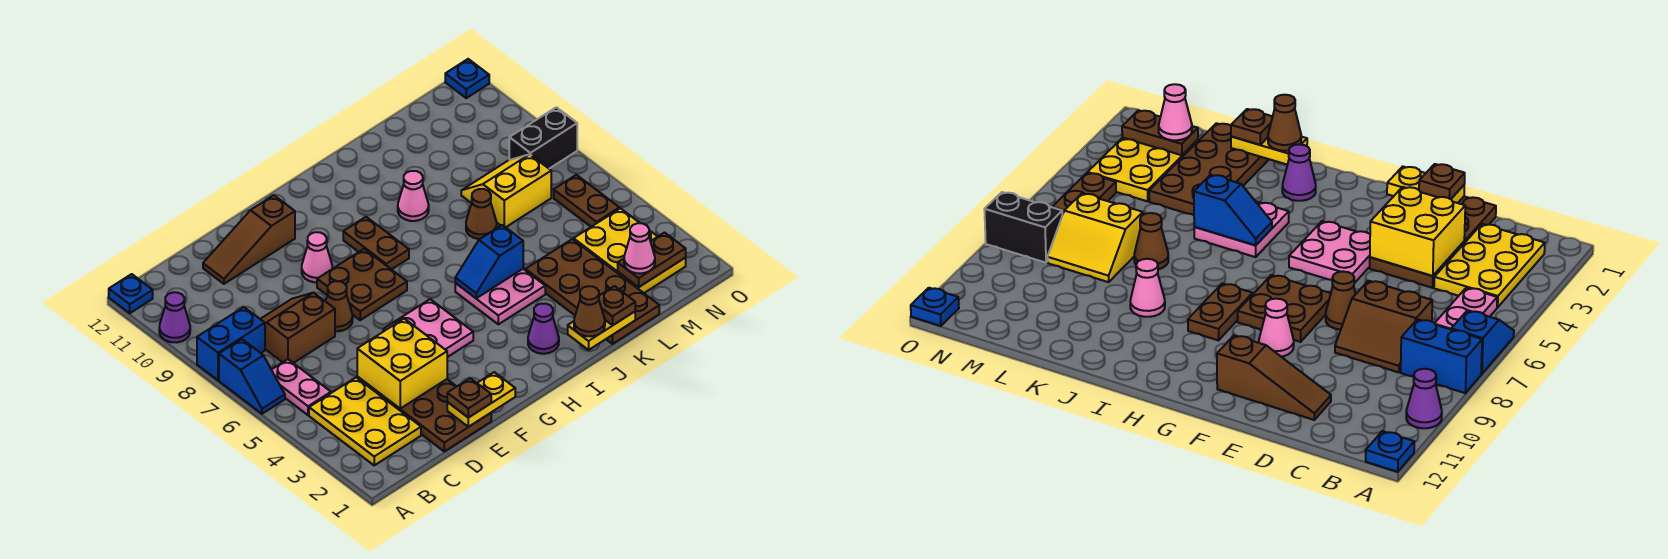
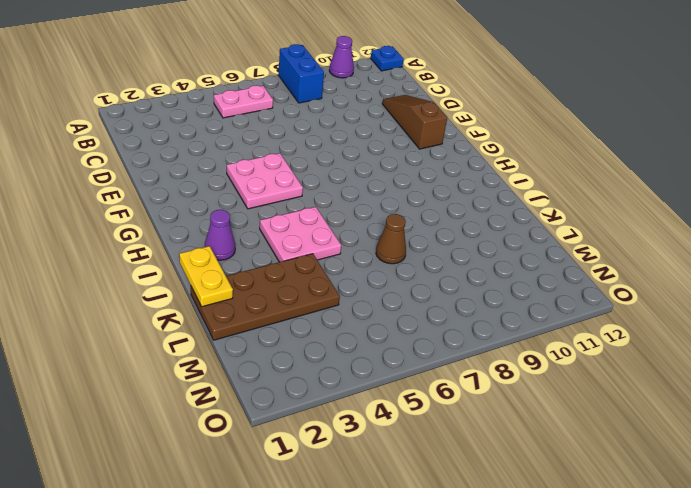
none -> blue 1x2 slope [219,339,285,414]
none -> yellow 2x3 plate [309,378,421,465]
none -> brown 2x2 slope [261,292,335,363]
none -> brown 2x4 plate [357,377,491,451]

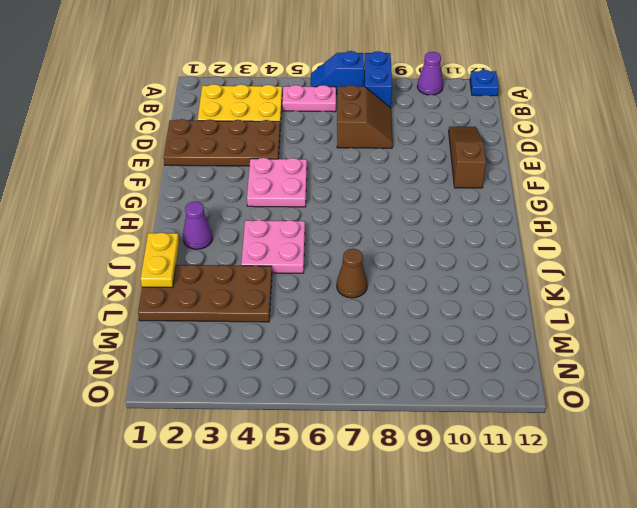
none -> brown 1x1 cone [326,281,353,331]
none -> brown 2x2 plate [317,249,407,320]
none -> pink 1x1 cone [302,232,332,282]
none -> brown 1x2 plate [343,217,409,270]

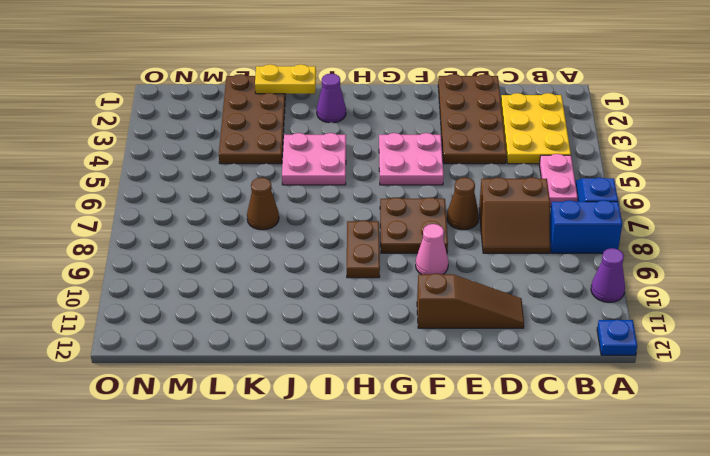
none -> pink 1x1 cone [398,171,429,221]
none -> yellow 2x2 slope [461,154,551,227]
none -> yellow 2x3 plate [574,208,686,293]
none -> brown 1x2 plate [554,175,619,227]

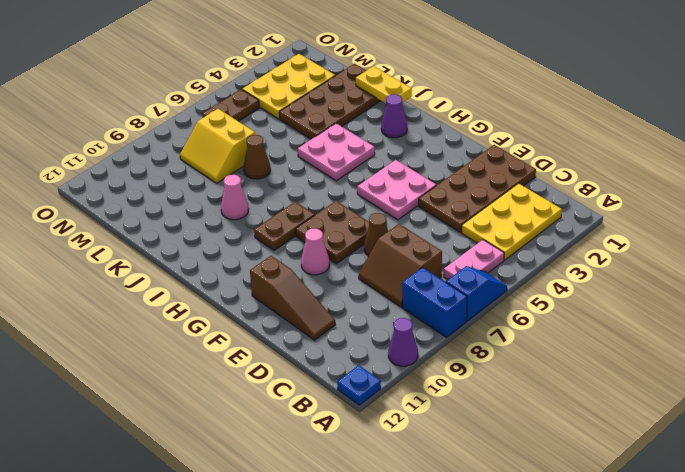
none -> black 1x2 brick [509,107,577,169]
none -> blue 1x1 plate [445,59,489,98]
none -> yellow 2x2 brick [357,319,447,409]
none -> yellow 1x2 plate [447,372,515,427]

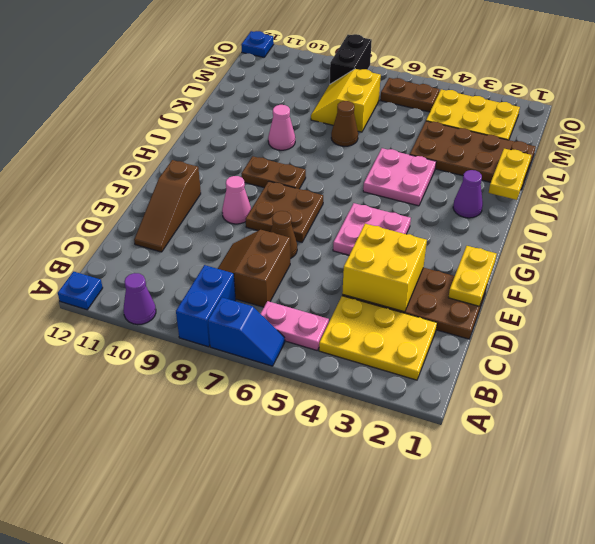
none -> blue 1x2 slope [455,225,523,298]
none -> brown 1x2 plate [618,233,686,287]
none -> brown 1x1 plate [447,378,491,418]
none -> brown 1x1 cone [574,286,605,336]

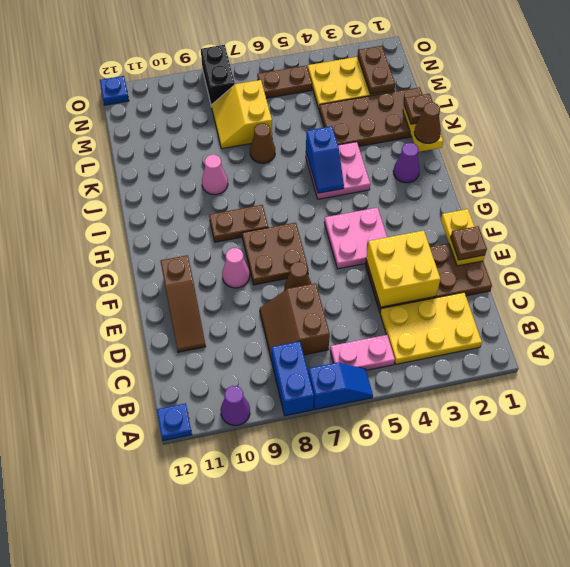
none -> pink 1x1 cone [624,223,655,273]

